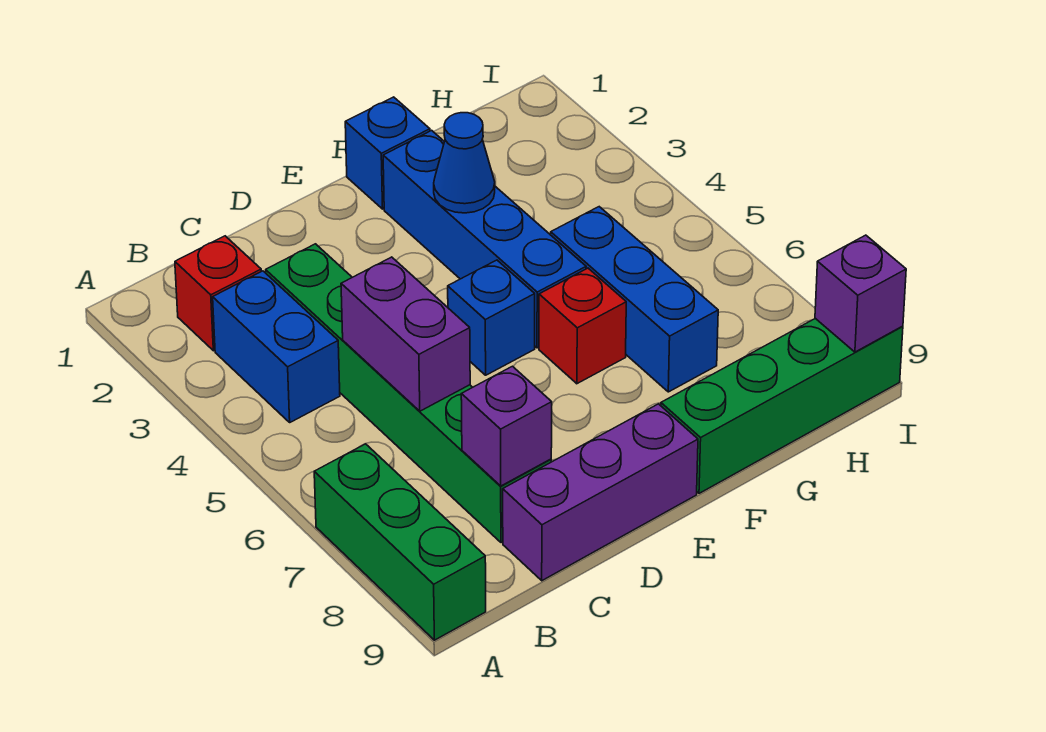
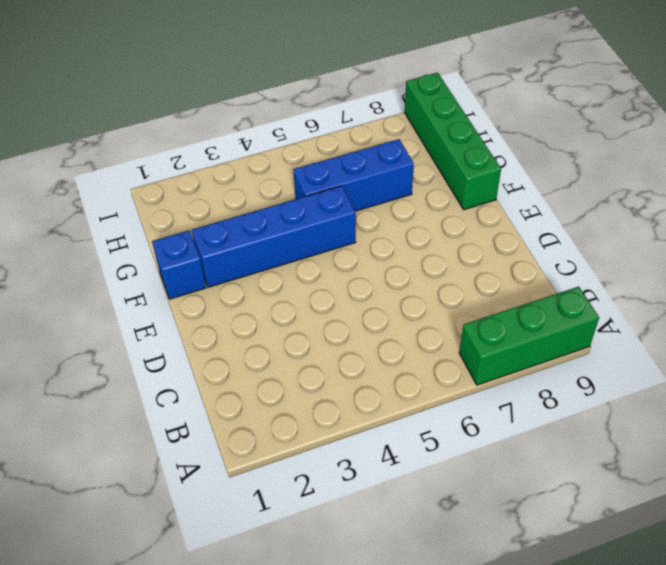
none -> red 1x1 brick [175,236,261,351]
none -> blue 1x2 brick [213,271,340,422]
none -> green 1x6 brick [266,244,551,543]

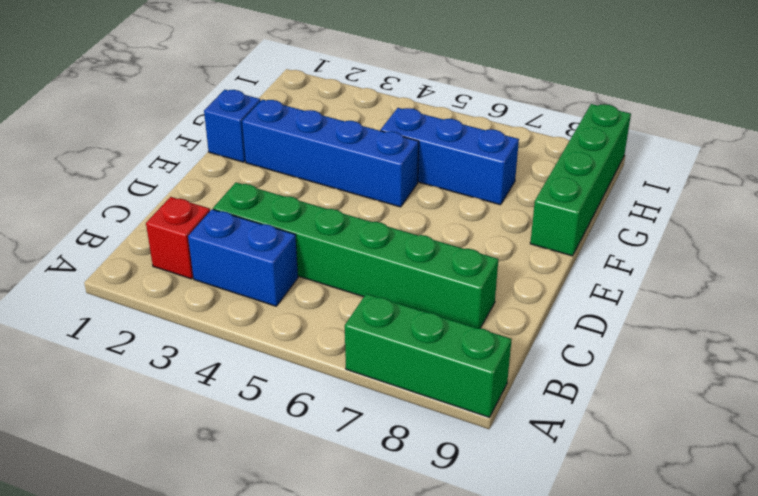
none -> purple 1x3 brick [503,404,698,581]
none -> blue 1x1 brick [448,260,535,375]
none -> red 1x1 brick [539,268,626,384]

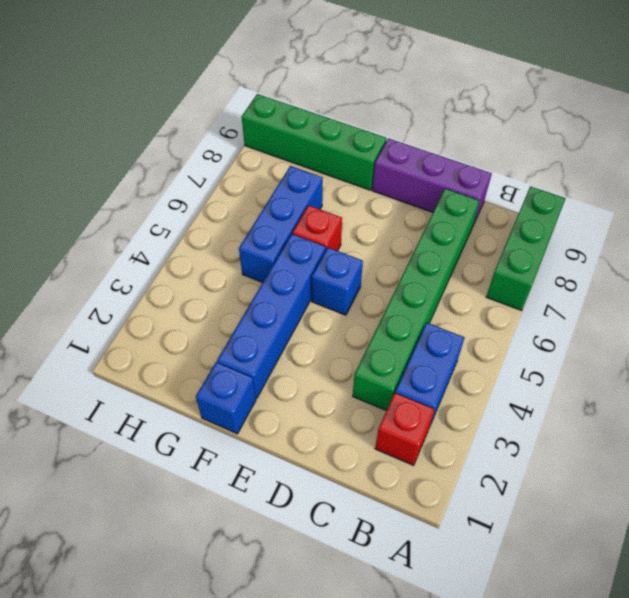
none -> purple 1x2 brick [341,257,470,411]
none -> purple 1x1 brick [461,366,552,486]
none -> blue 1x1 cone [434,113,495,213]

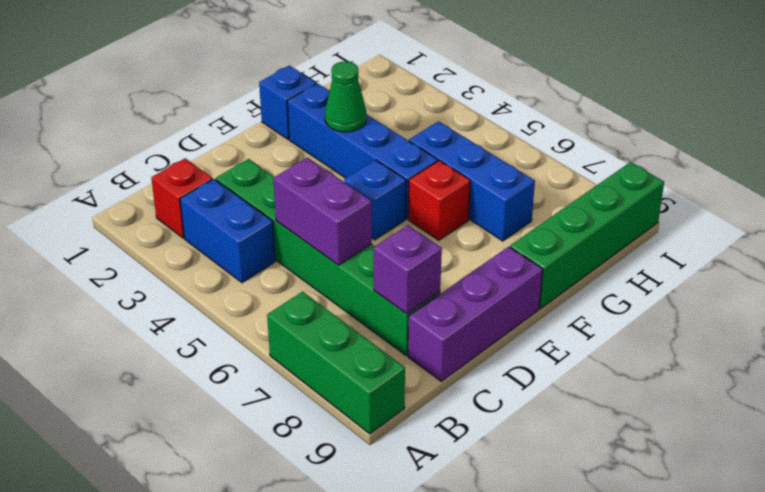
green 1x1 cone [325,62,366,132] -> blue 1x1 cone [434,113,495,213]
none -> purple 1x1 brick [815,235,906,352]

